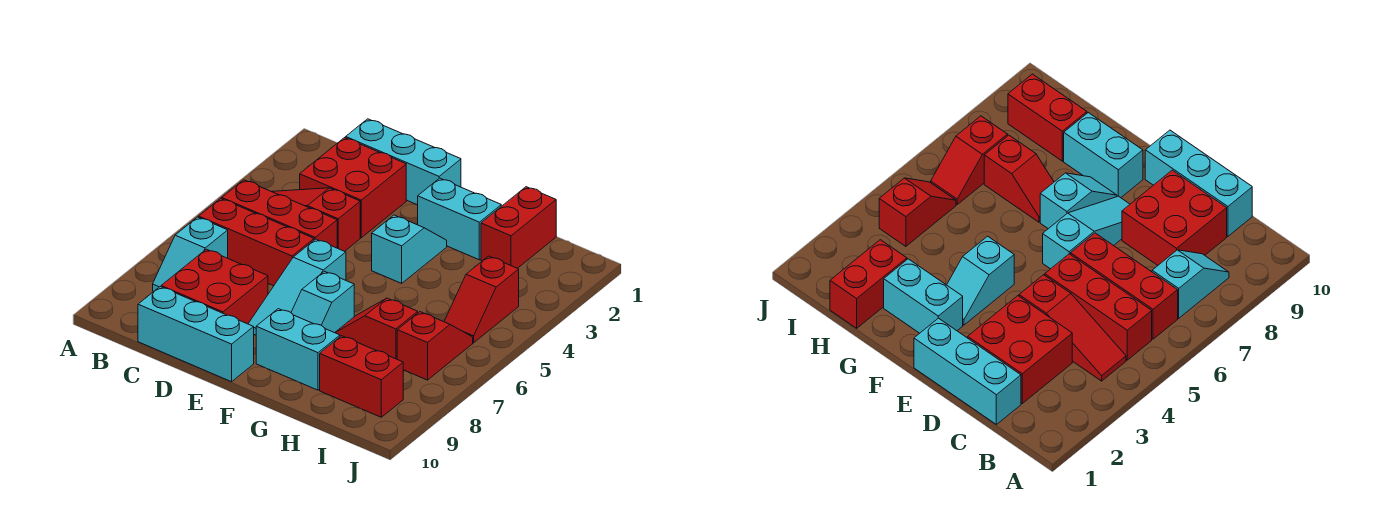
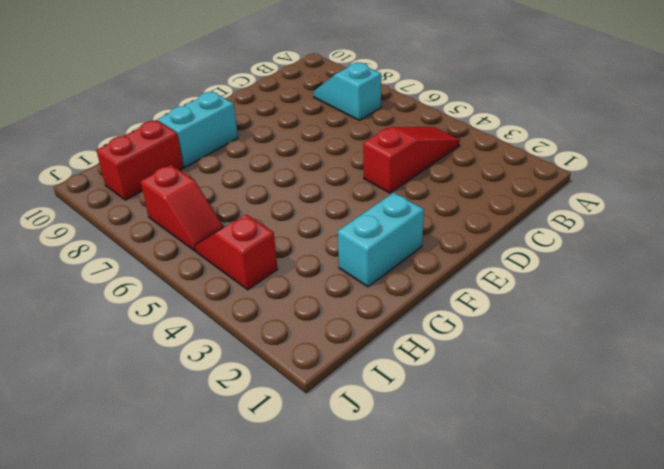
none -> red 1x3 brick [222,180,337,248]
none -> red 1x3 brick [199,198,314,286]
none -> cyan 1x3 brick [346,119,461,205]

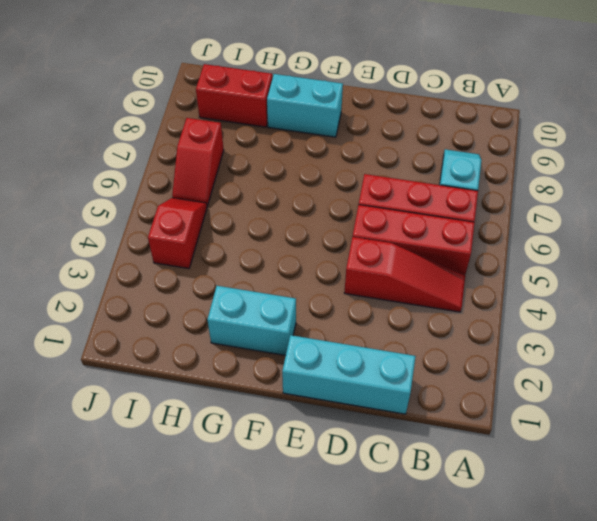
none -> red 2x2 brick [300,138,406,238]
none -> red 2x2 brick [161,249,268,324]
none -> cyan 1x3 brick [138,287,254,382]

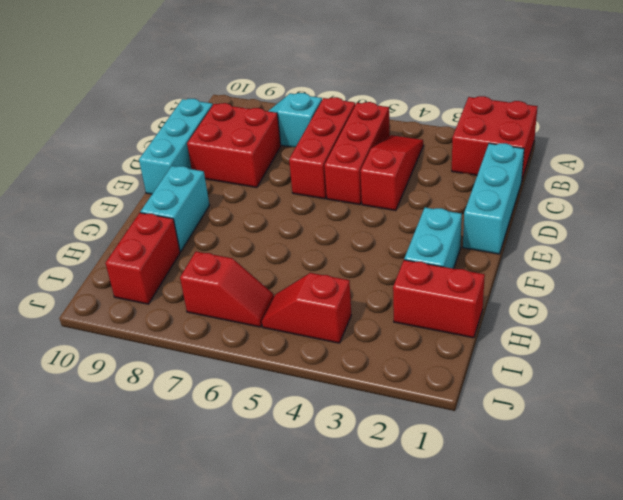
red 2x2 brick [452,96,538,180] -> red 2x2 brick moved to [300,138,406,238]
none -> cyan 1x3 slope [248,239,346,335]
none -> cyan 1x2 slope [372,215,447,283]
none -> cyan 1x2 slope [291,271,354,333]

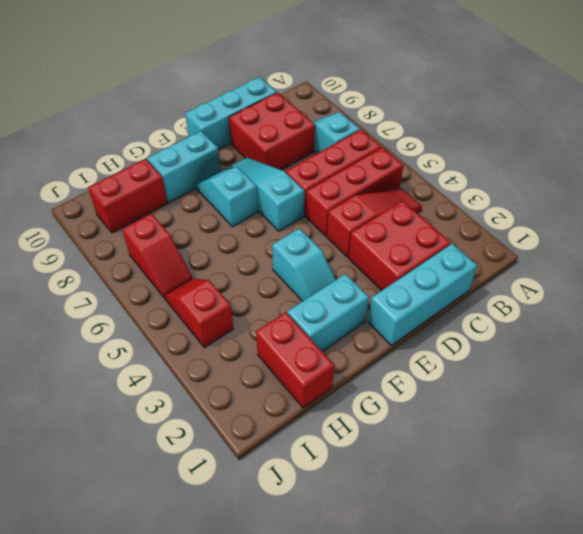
none -> red 1x2 slope [335,298,418,359]

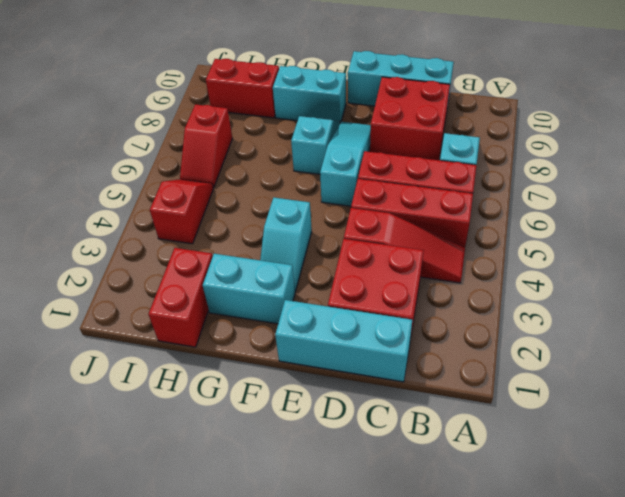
none -> red 1x2 slope [335,298,418,359]

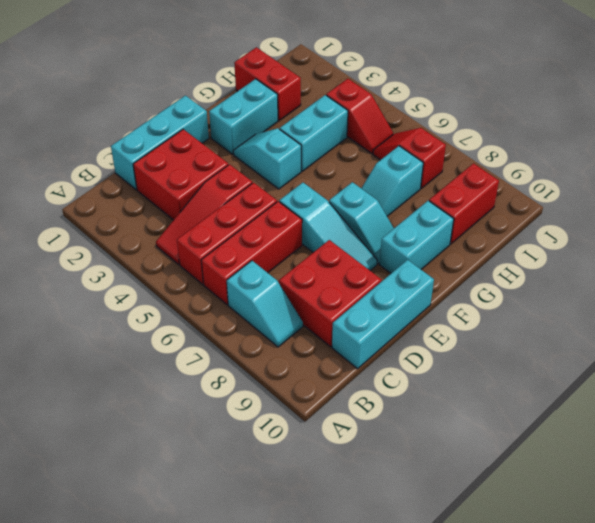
cyan 1x2 brick [280,95,348,171] -> none
cyan 1x2 slope [361,146,423,216] -> red 1x2 slope [335,298,418,359]

